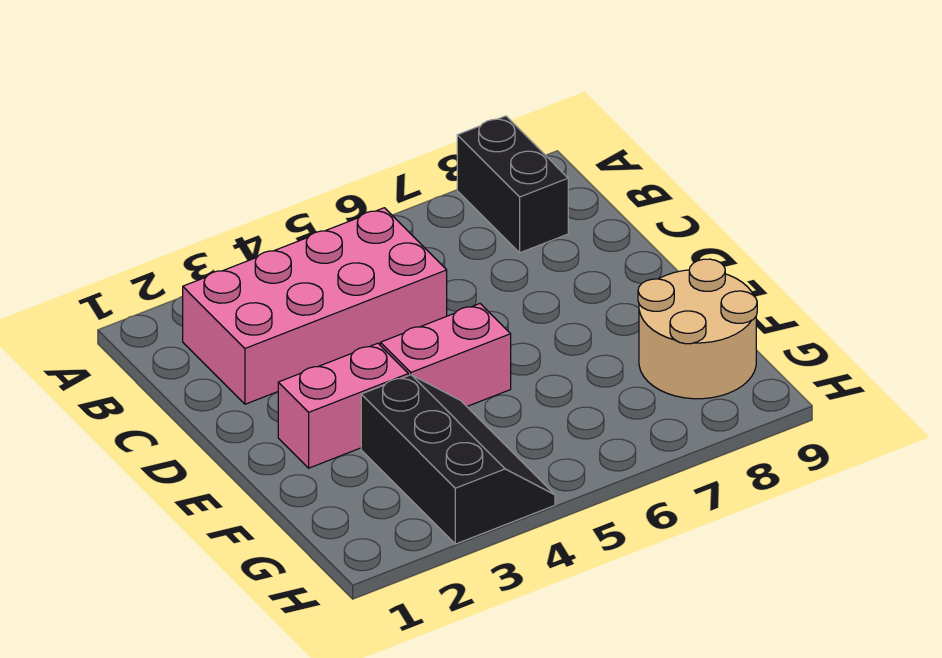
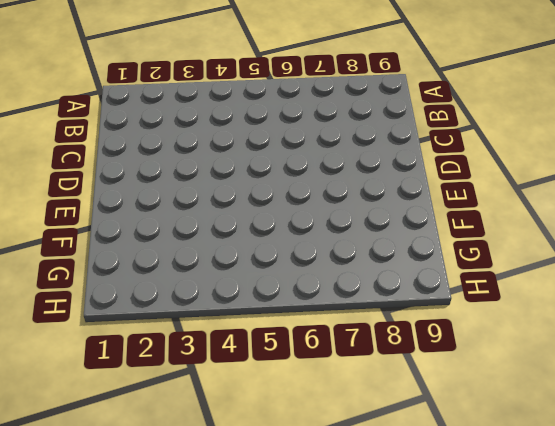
none -> black 1x2 brick [457,116,568,253]
none -> pink 2x4 brick [183,208,447,404]

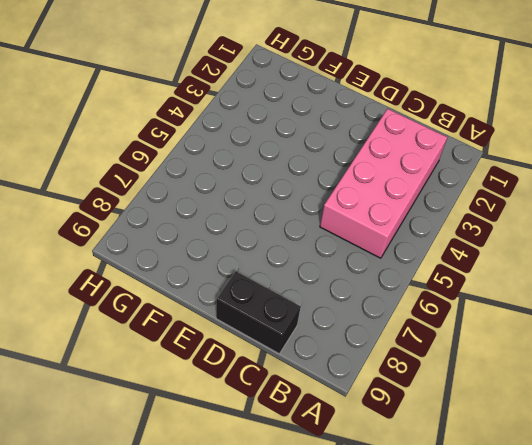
black 1x2 brick [216,271,301,354] -> black 1x2 brick moved to [457,116,568,253]
none -> pink 1x2 brick [278,343,408,468]
none -> pink 1x2 brick [380,304,511,406]

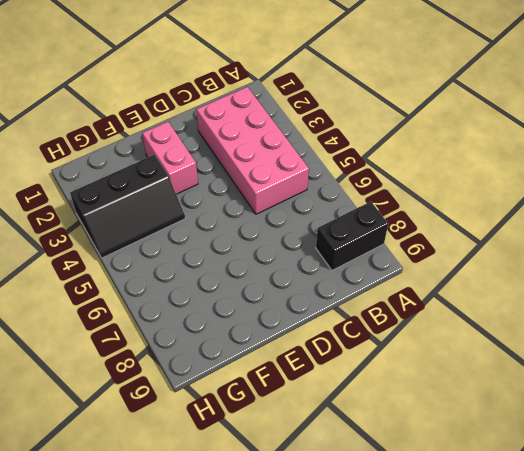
none -> pink 1x2 brick [380,304,511,406]
none -> tan 2x2 round brick [638,259,757,399]

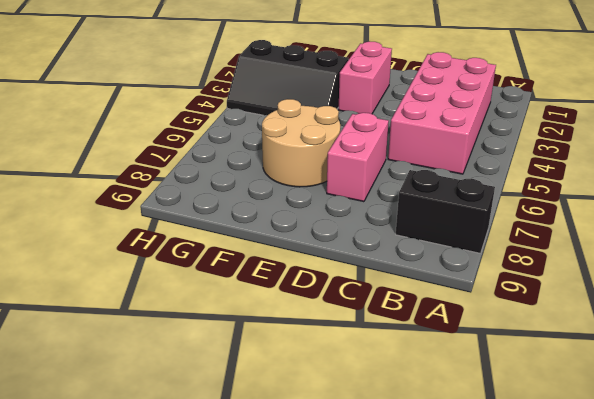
pink 1x2 brick [327,113,389,202] -> pink 1x2 brick moved to [380,304,511,406]
tan 2x2 round brick [262,99,340,187] -> tan 2x2 round brick moved to [638,259,757,399]

